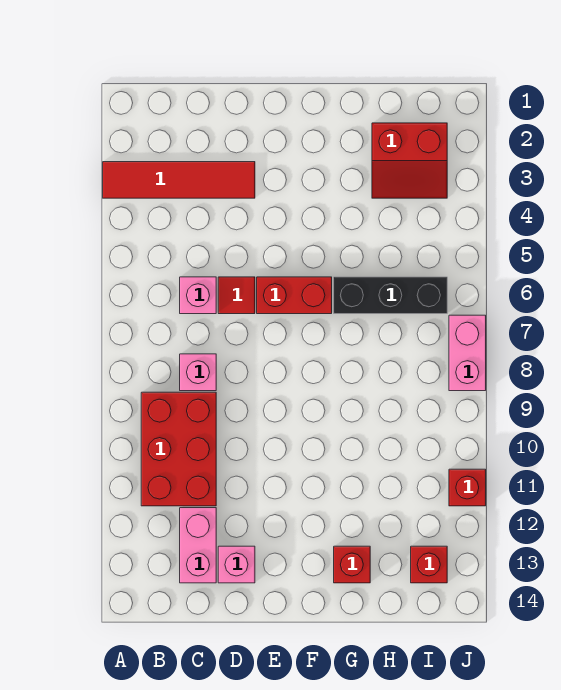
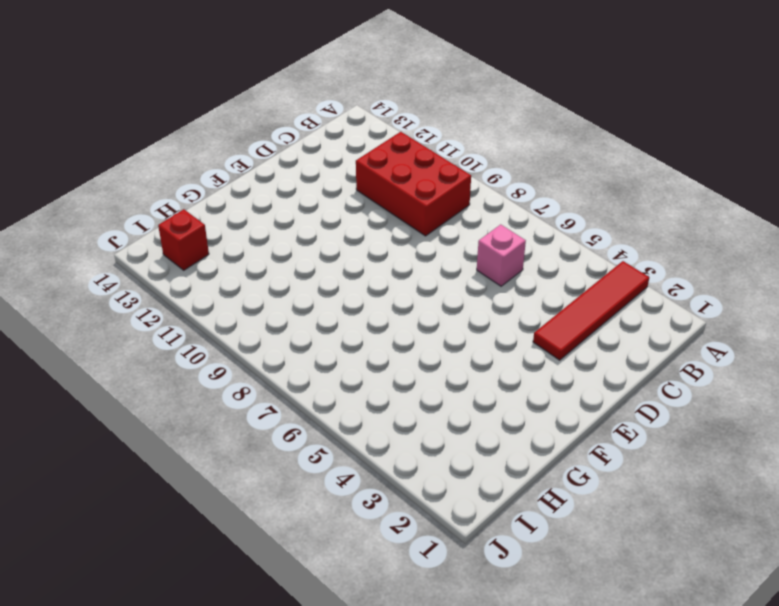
none -> pink 1x1 brick [180,354,216,391]
none -> pink 1x2 brick [180,508,216,583]
none -> red 1x1 tile [218,277,255,314]

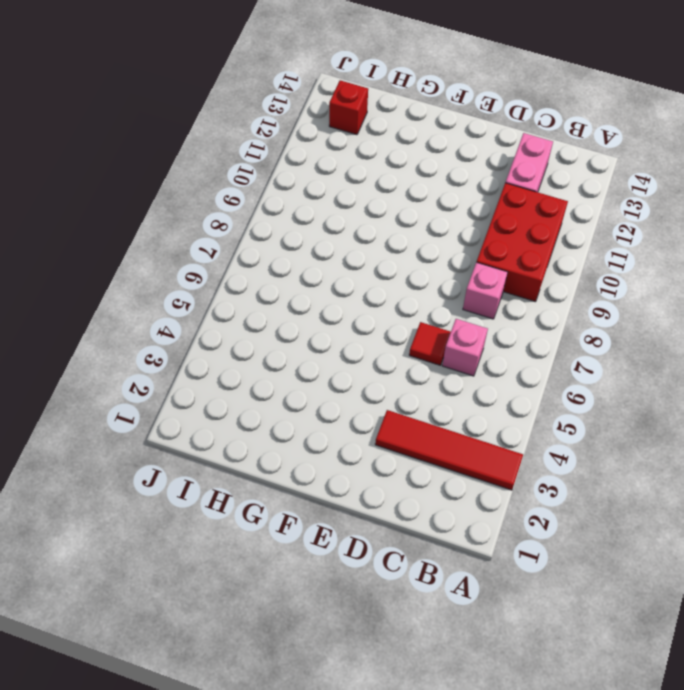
none -> pink 1x1 brick [218,546,255,583]
none -> red 1x2 brick [257,277,332,314]
none -> black 1x3 brick [334,277,447,314]

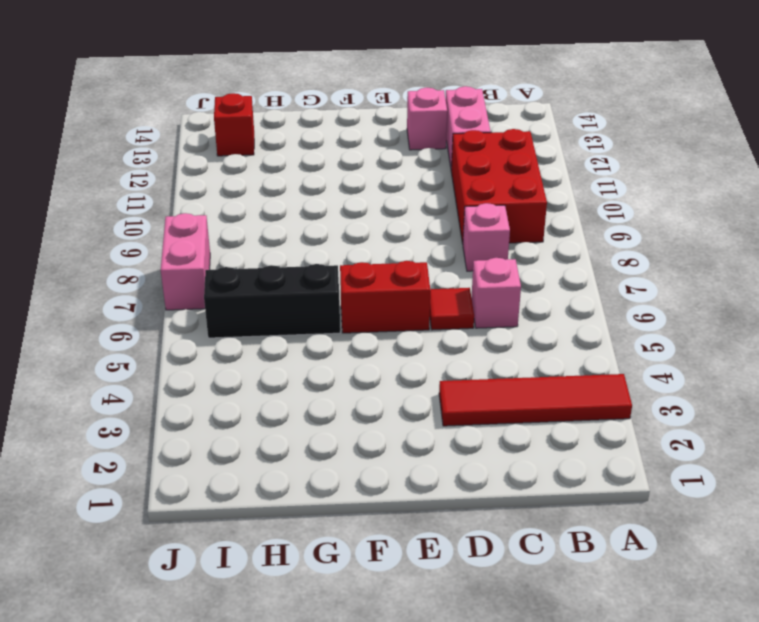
none -> red 1x1 brick [334,546,370,583]
none -> red 2x2 slope [372,123,447,198]
none -> red 1x1 brick [449,469,486,506]

